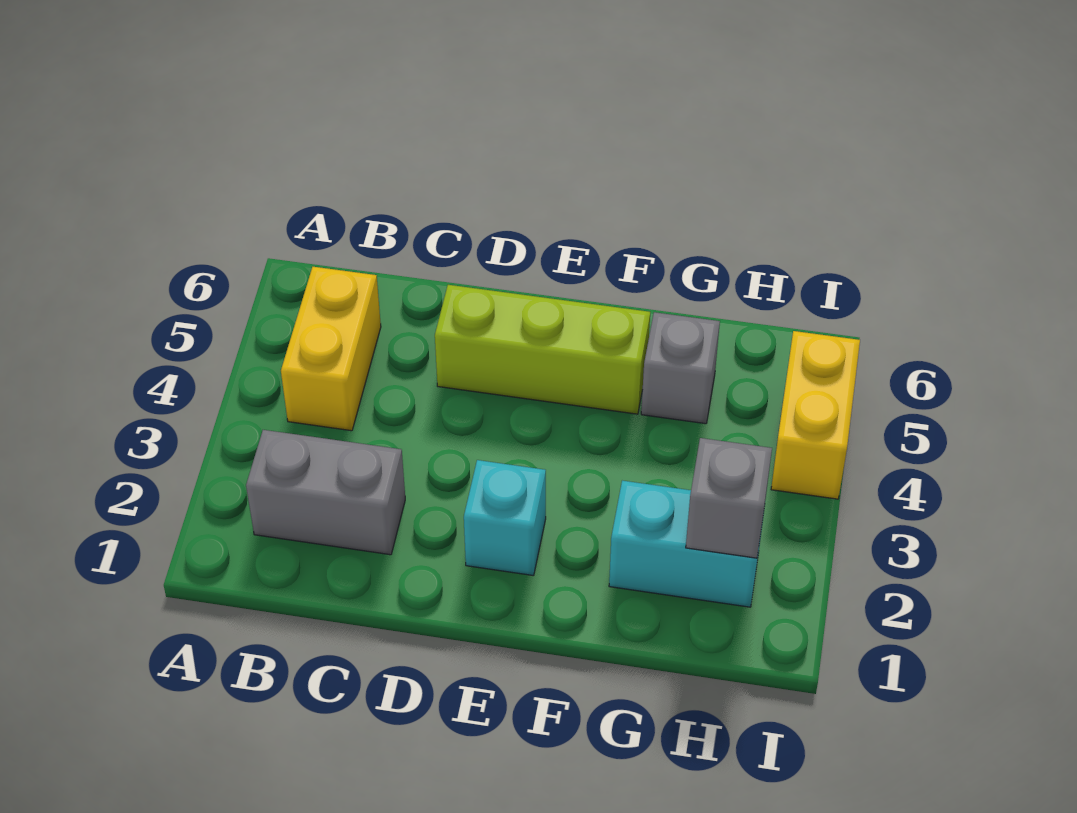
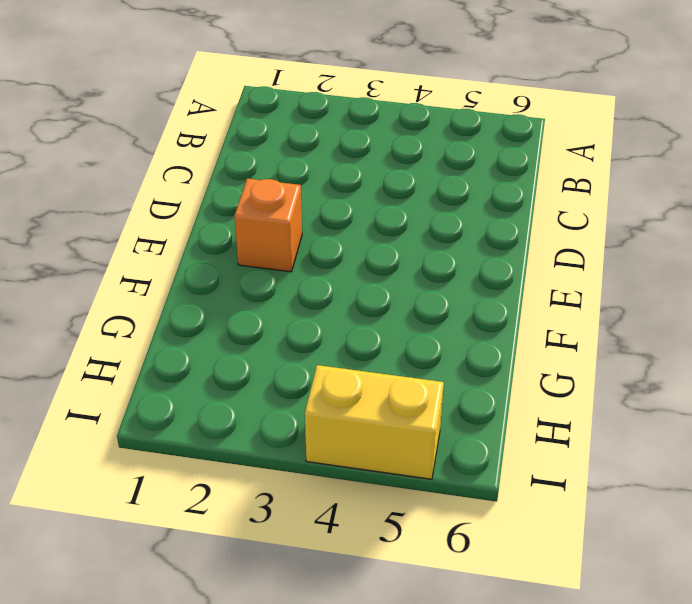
orange 1x1 brick [234,179,302,272] -> cyan 1x1 brick [464,460,546,576]
none -> grey 1x2 brick [246,430,405,555]
none -> yellow 1x2 brick [281,267,381,431]

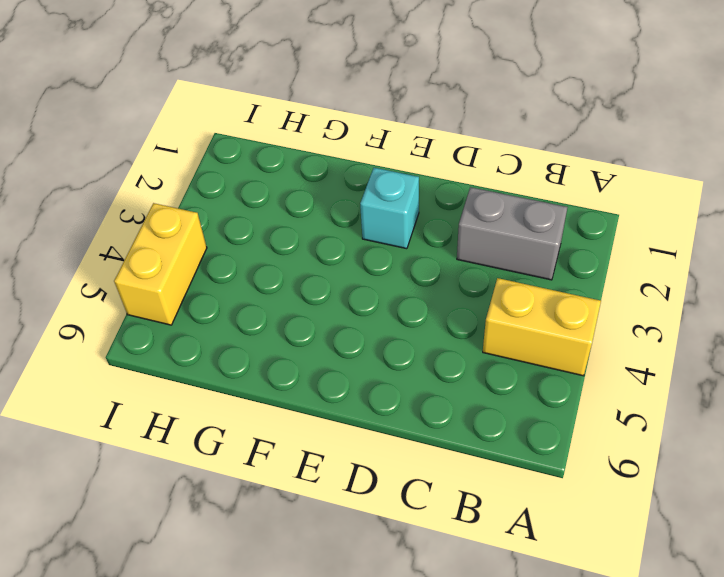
yellow 1x2 brick [483,278,601,376] -> yellow 1x2 brick turned to [281,267,381,431]
none -> lime 1x3 brick [435,285,650,414]
none -> cyan 1x2 brick [609,481,764,607]

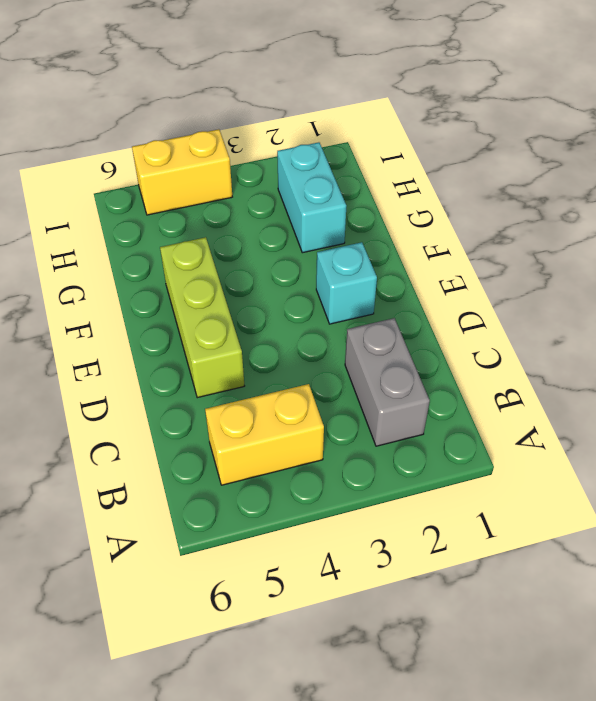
none -> grey 1x1 brick [641,312,720,424]
none -> grey 1x1 brick [686,438,772,558]

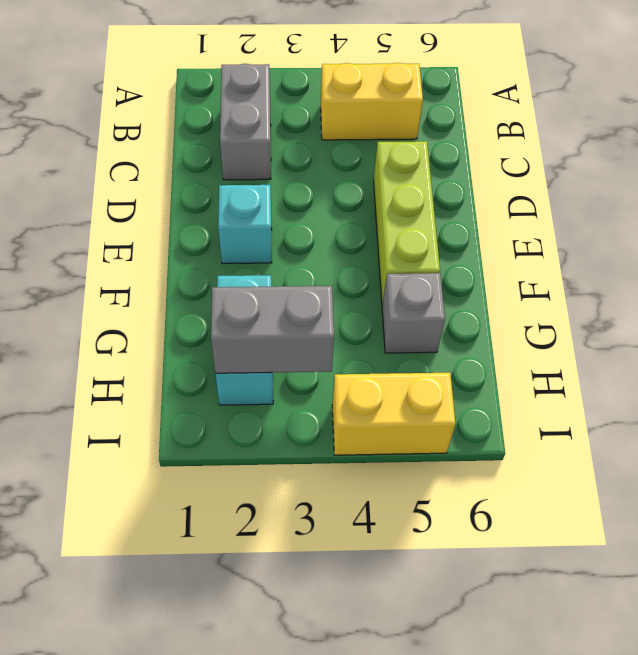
grey 1x2 brick [211,286,334,373] -> grey 1x1 brick [686,438,772,558]

